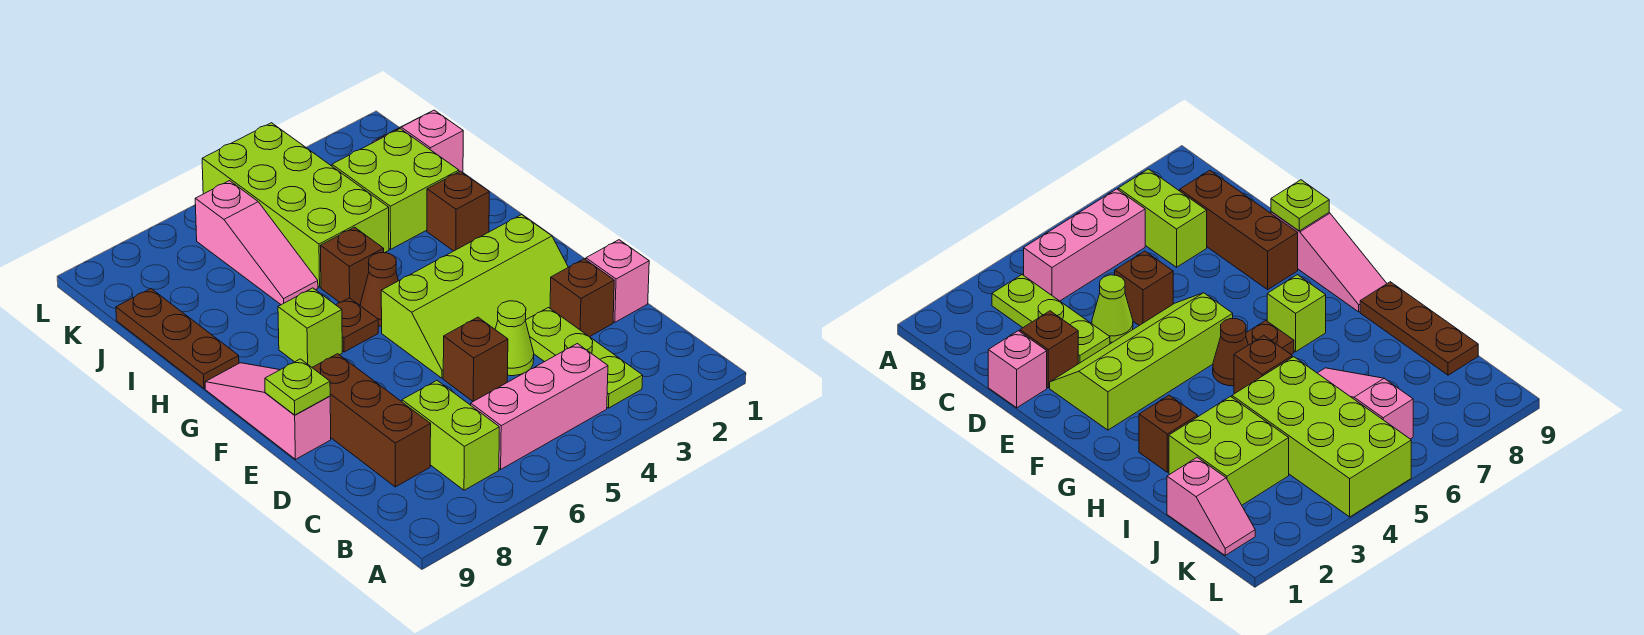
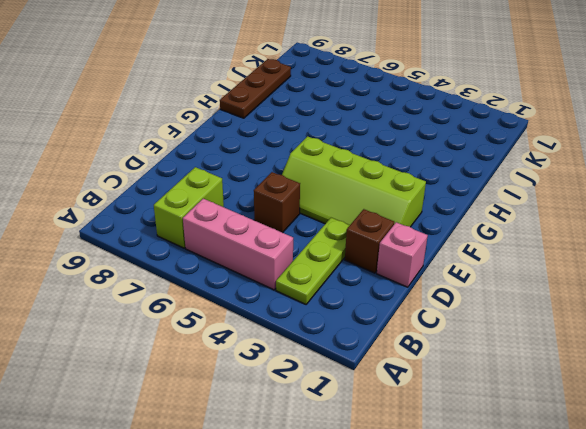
none -> brown 1x3 brick [312,354,431,487]
none -> lime 1x1 cone [495,301,534,376]
none -> pink 1x3 slope [205,363,331,459]

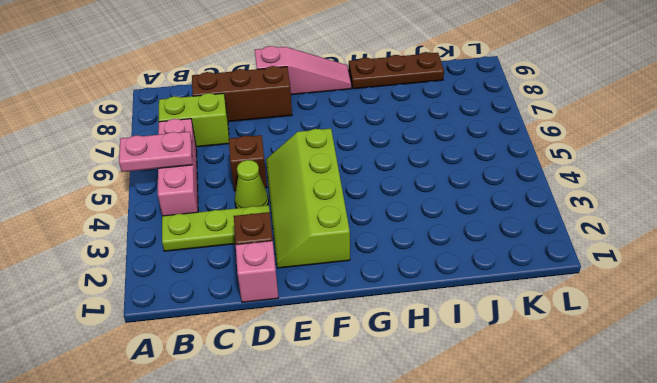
pink 1x2 plate [119,132,192,172] -> none
none -> brown 1x1 cone [360,253,398,327]
none -> brown 1x1 plate [336,298,378,352]
none -> lime 1x1 brick [278,288,342,367]

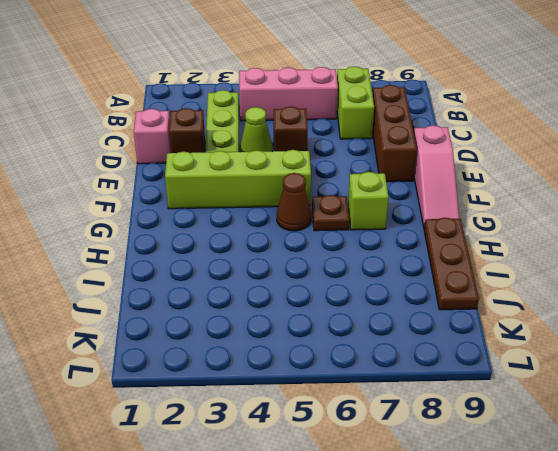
none -> brown 1x1 brick [427,171,489,251]
none -> brown 1x1 brick [320,227,384,305]
none -> lime 2x2 brick [332,129,459,249]

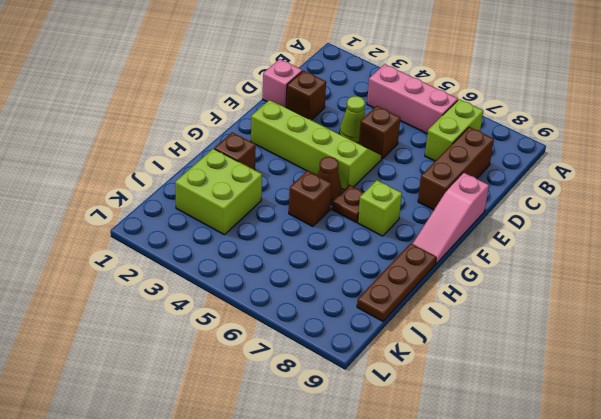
none -> lime 1x3 plate [525,308,643,408]
none -> lime 2x4 brick [202,123,389,287]
none -> pink 1x3 slope [195,181,318,305]

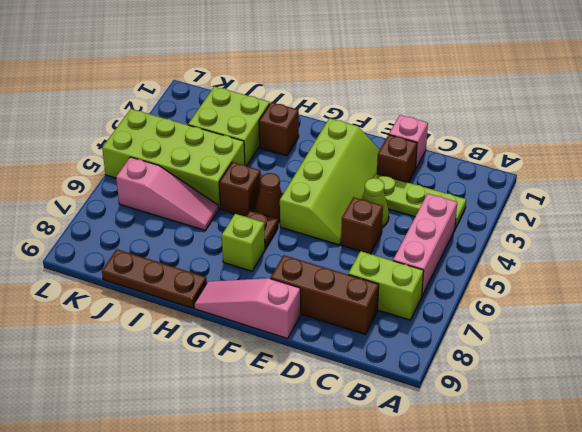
none -> pink 1x2 slope [373,110,463,173]
none -> lime 1x1 plate [265,359,330,415]

